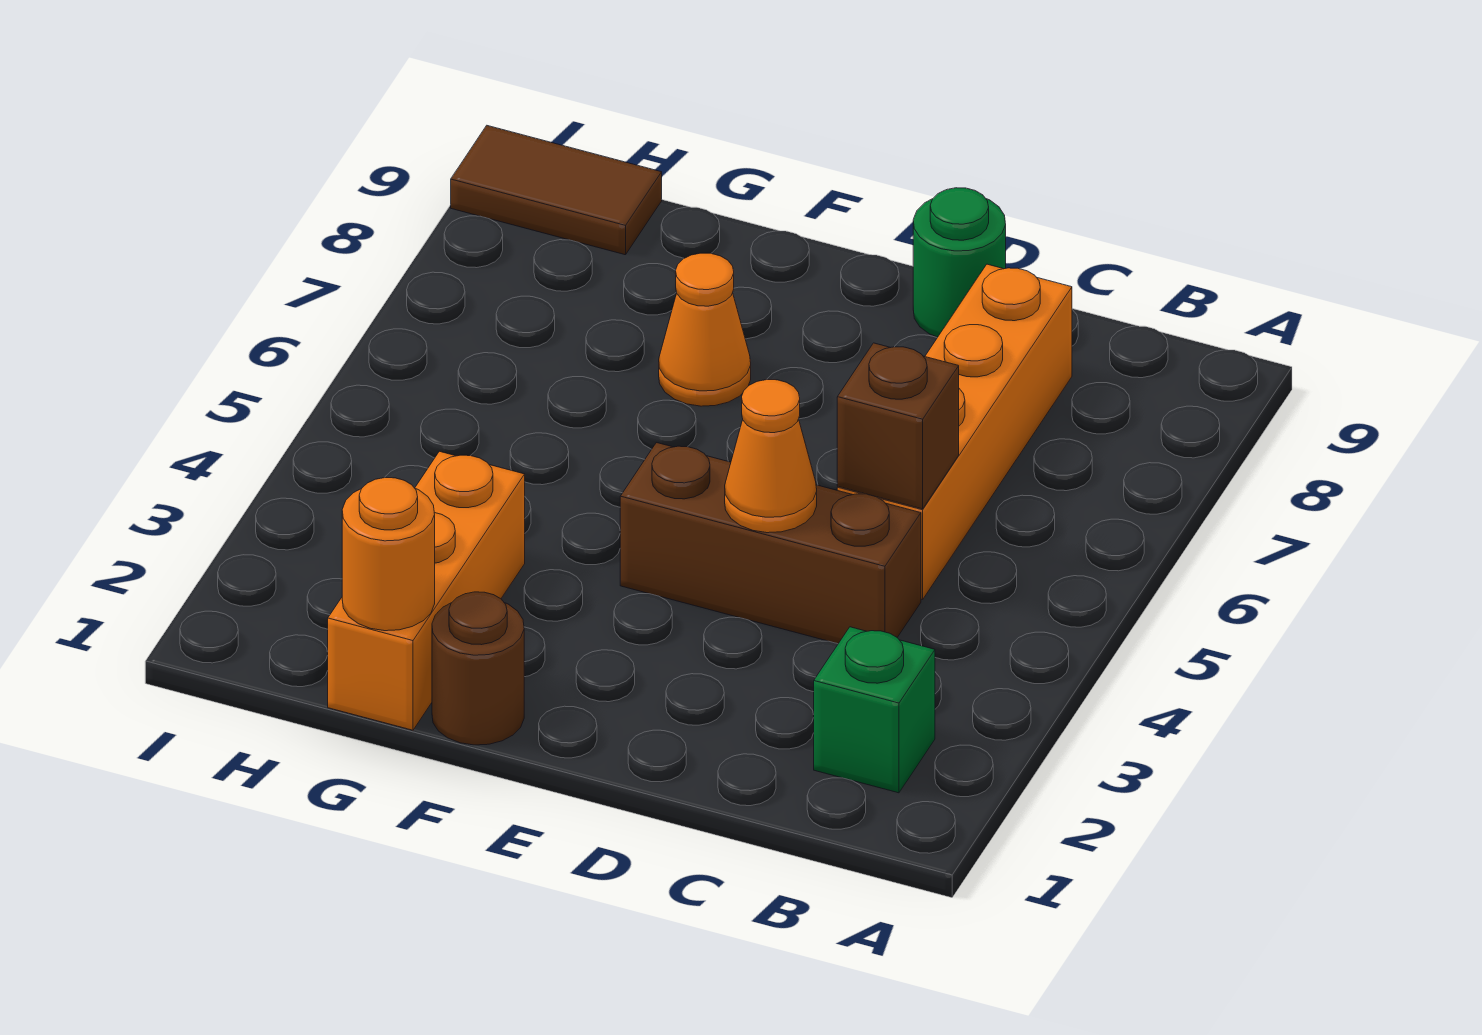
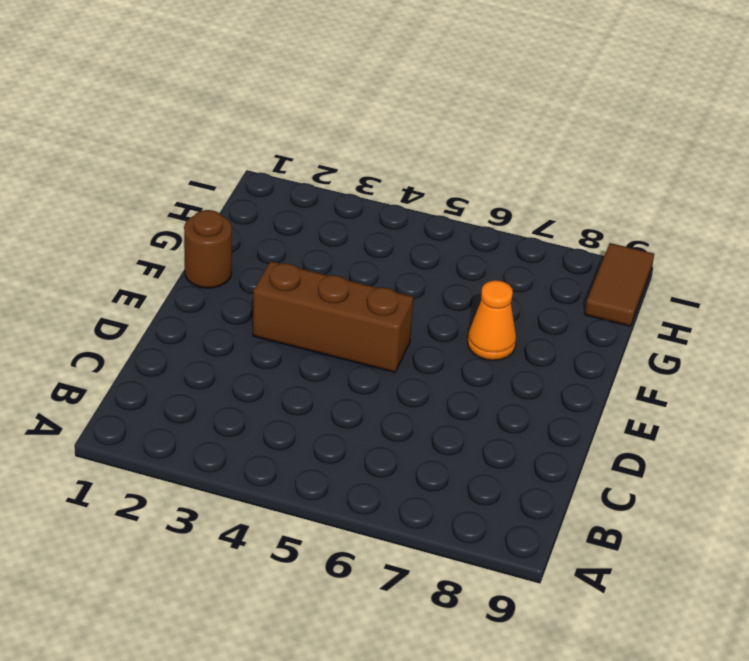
brown 1x3 brick [253,261,413,373] -> brown 1x3 brick turned to [620,443,921,644]
none -> green 1x1 brick [814,627,935,793]
none -> orange 1x4 brick [837,264,1072,600]

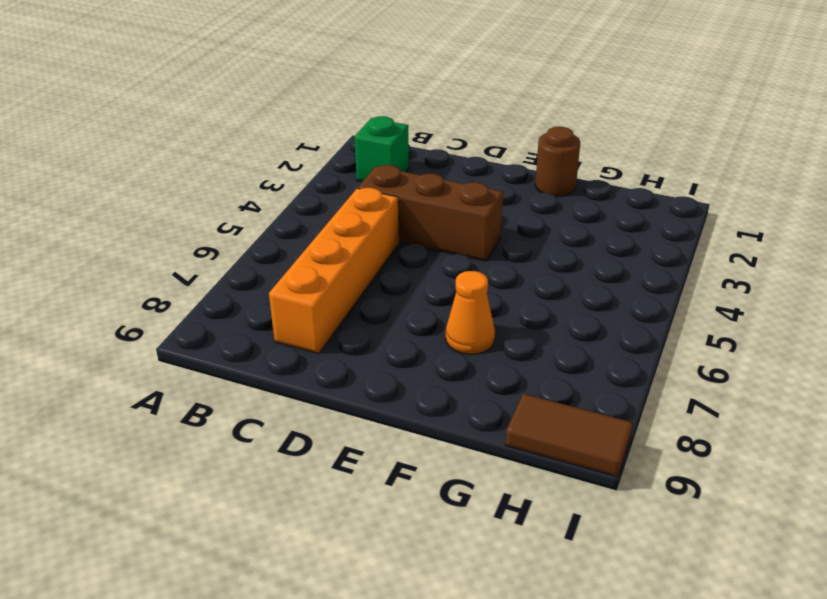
none -> green 1x1 round brick [913,188,1006,337]
none -> orange 1x3 brick [328,451,525,730]

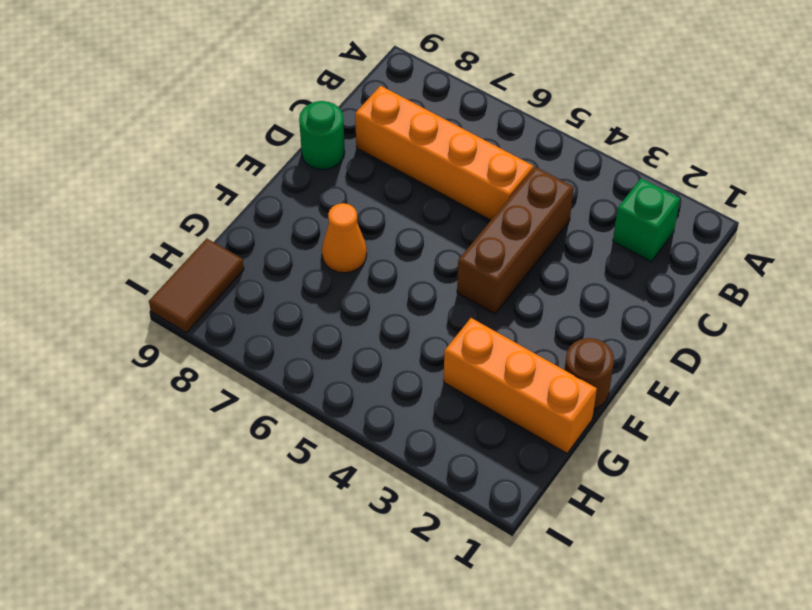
none -> brown 1x1 brick [837,343,959,509]
none -> orange 1x1 cone [725,380,817,533]

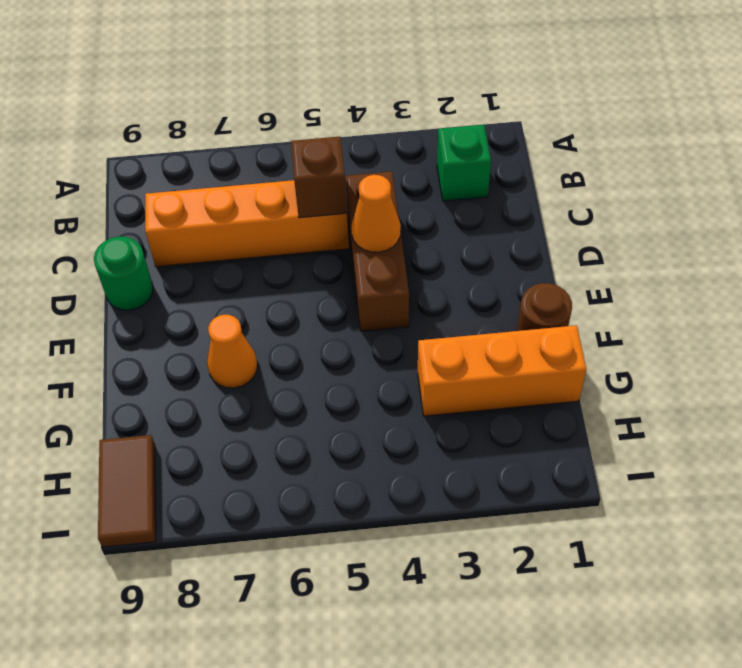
none -> orange 1x1 round brick [342,478,435,631]

